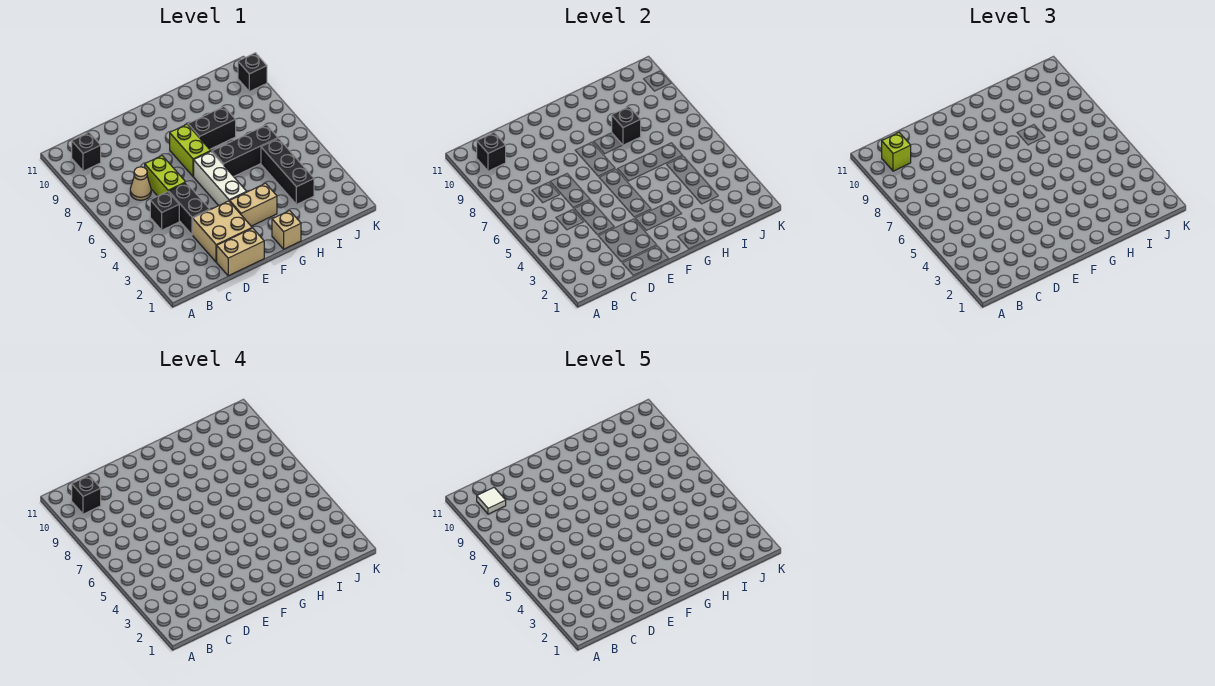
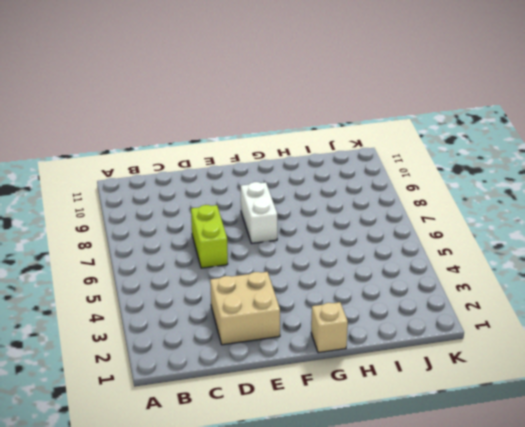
white 1x2 brick [241,182,277,243] -> lime 1x2 brick [170,124,211,177]
none -> black 1x1 brick [72,133,101,171]
none -> black 1x1 brick [150,192,179,230]
none -> tan 1x1 cone [130,167,151,200]

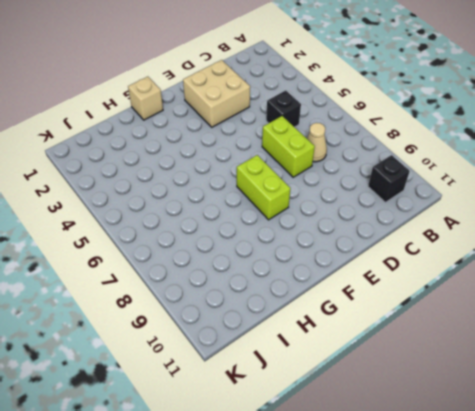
none -> tan 1x2 brick [217,228,264,276]
none -> black 1x2 brick [169,183,210,235]
none -> tan 1x2 brick [230,183,277,226]

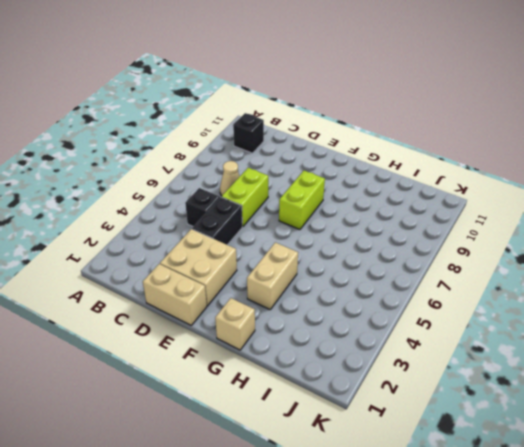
tan 1x2 brick [247,242,298,310] -> tan 1x2 brick turned to [230,183,277,226]
none -> white 1x3 brick [194,152,247,206]
none -> black 1x3 brick [212,125,278,177]
none -> black 1x2 brick [188,107,236,149]

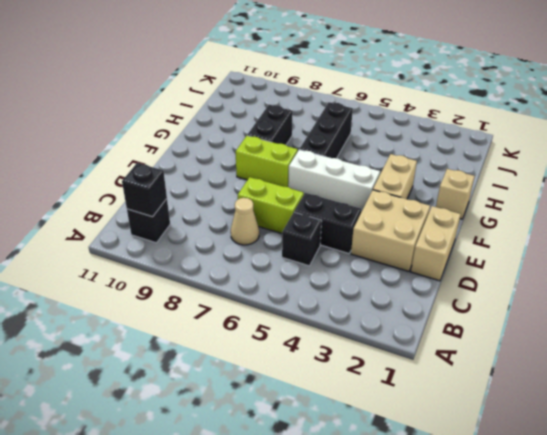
none -> black 1x3 brick [261,139,314,204]
none -> black 1x1 brick [238,53,267,92]
none -> black 1x1 brick [612,107,641,145]

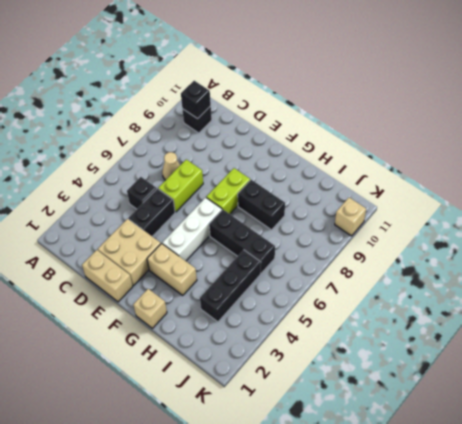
tan 1x1 brick [335,197,366,236] -> black 1x1 brick [238,53,267,92]
none -> black 1x1 brick [612,107,641,145]
none -> lime 1x1 brick [882,133,911,171]
none -> black 1x1 brick [72,476,101,514]

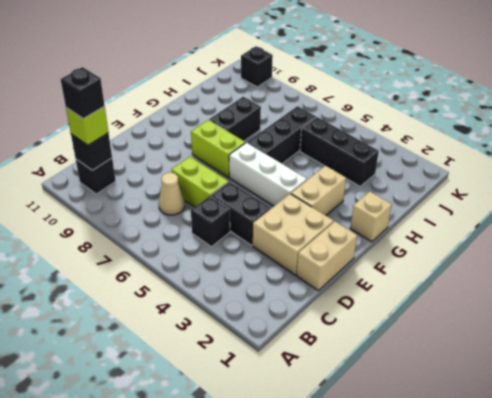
none -> black 1x1 brick [612,107,641,145]
none -> white 1x1 tile [477,487,506,514]

